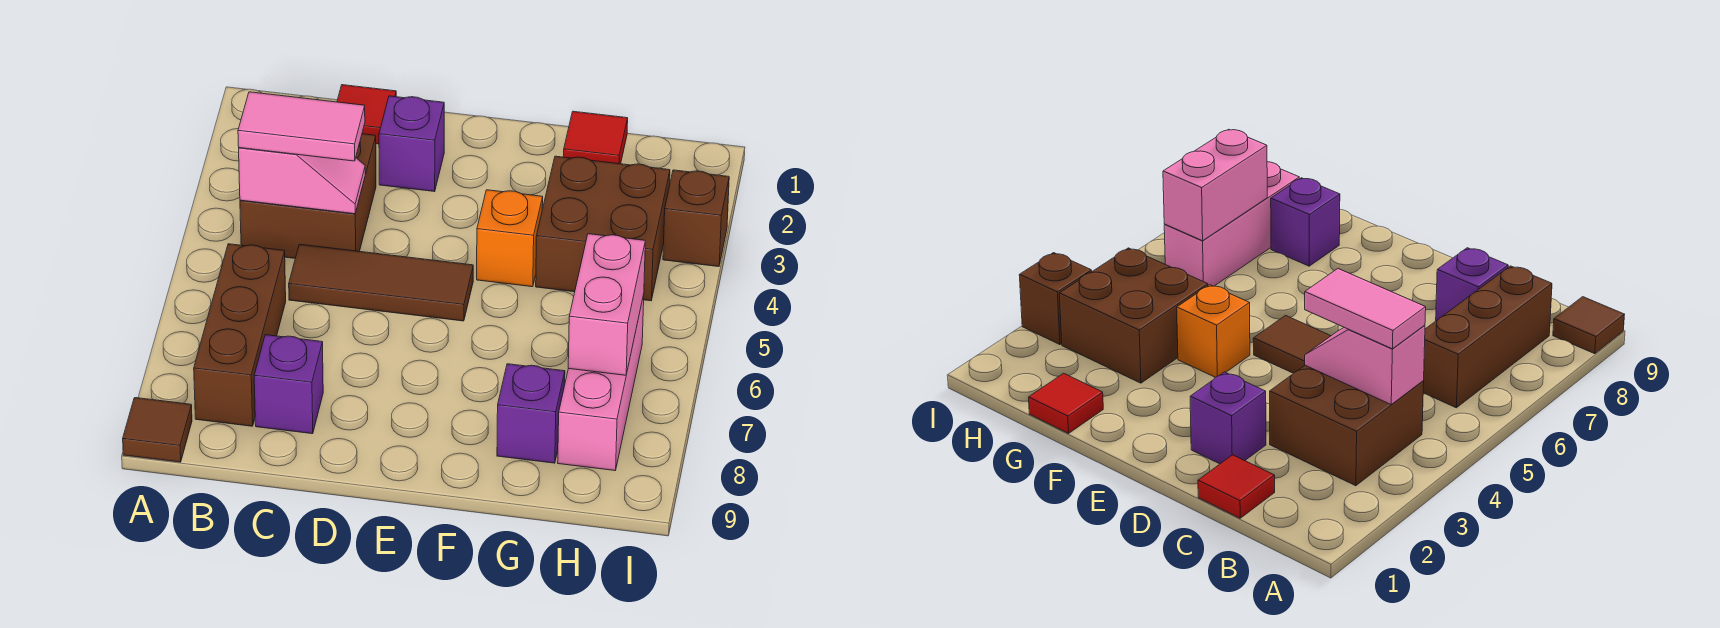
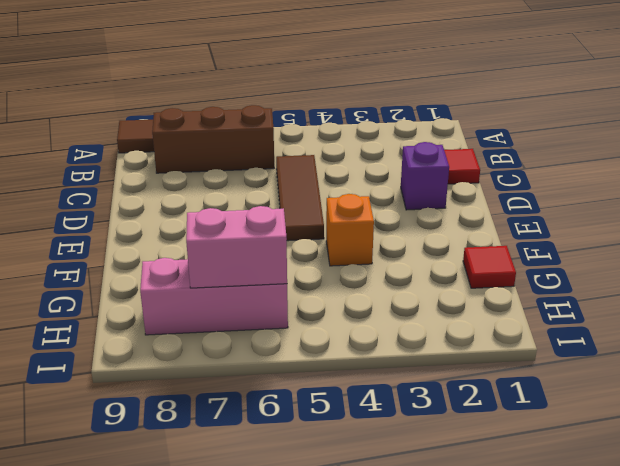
none -> brown 2x2 brick [240,134,376,258]
none -> purple 1x1 brick [254,335,323,434]
none -> brown 2x2 brick [536,156,670,301]

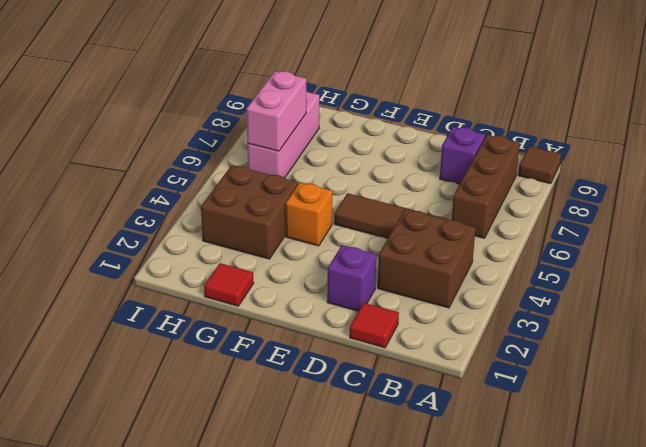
none -> purple 1x1 brick [497,364,565,463]
none -> brown 1x1 brick [663,170,729,267]
none -> pink 1x2 slope [239,148,365,214]

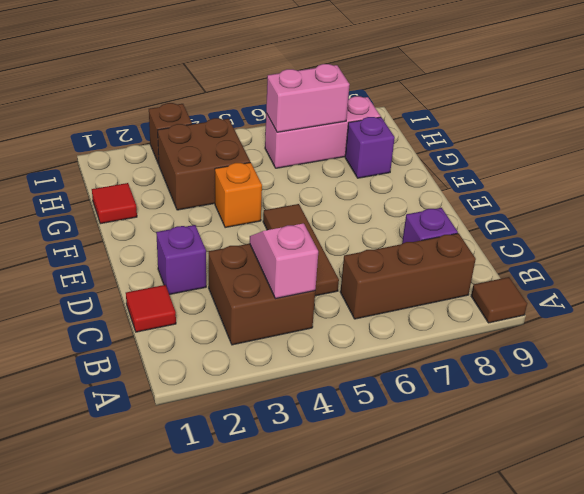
none -> pink 1x2 tile [238,92,365,161]

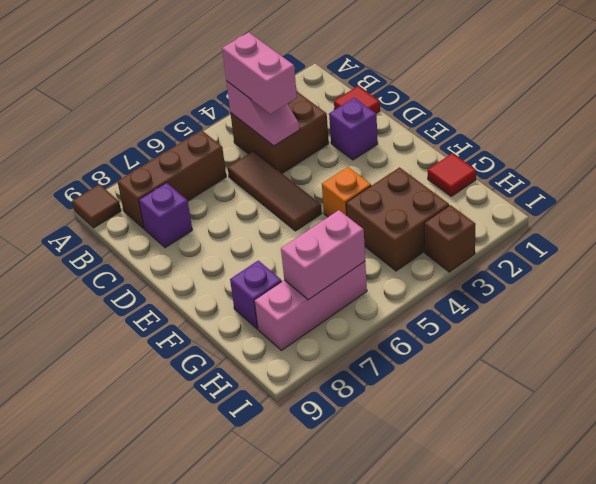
pink 1x2 brick [222,32,297,114] -> pink 1x2 tile [238,92,365,161]

